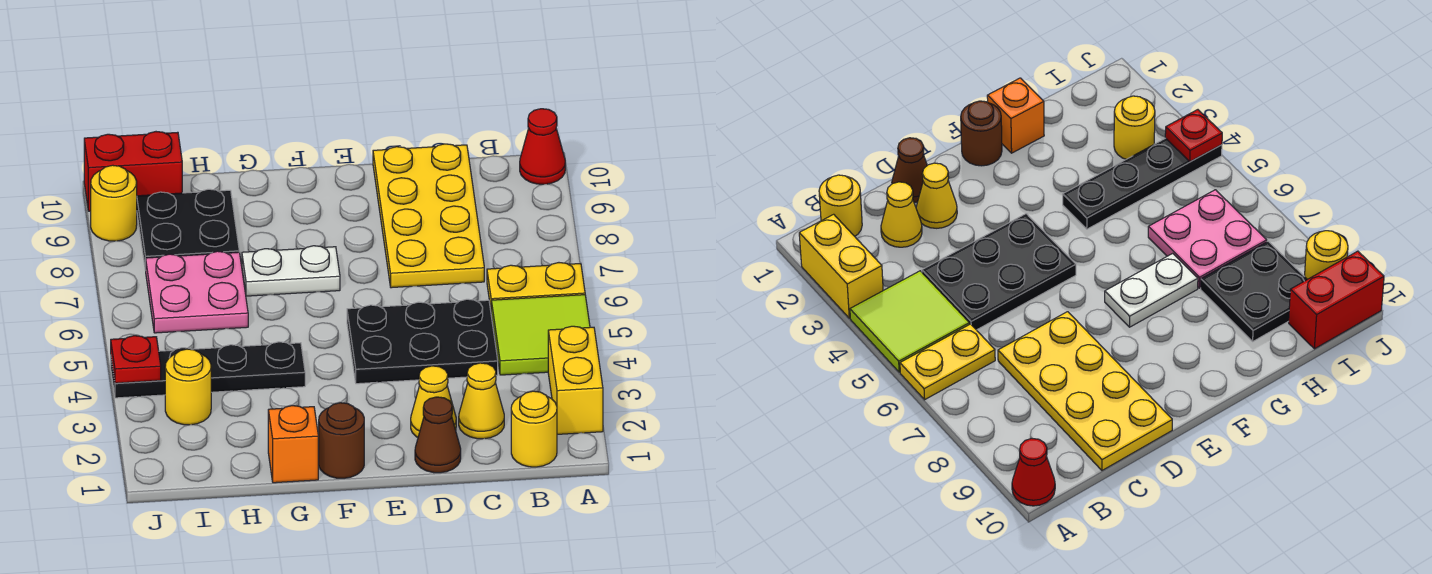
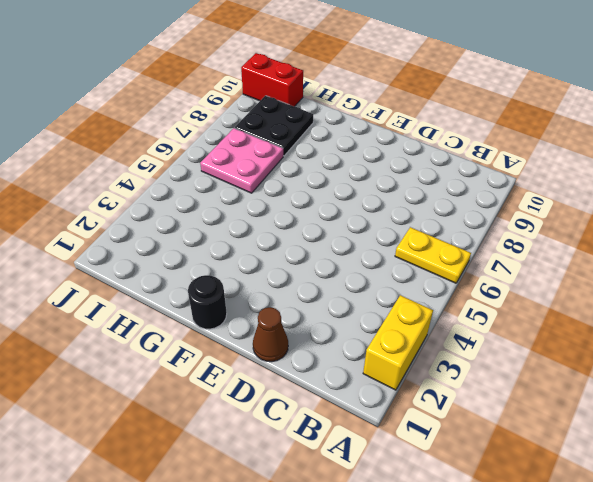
black 1x1 round brick [188,275,227,329] -> brown 1x1 round brick [319,403,364,478]
none -> lime 2x2 tile [491,295,590,375]
none -> red 1x1 cone [520,109,565,184]
none -> yellow 1x1 round brick [511,391,557,467]

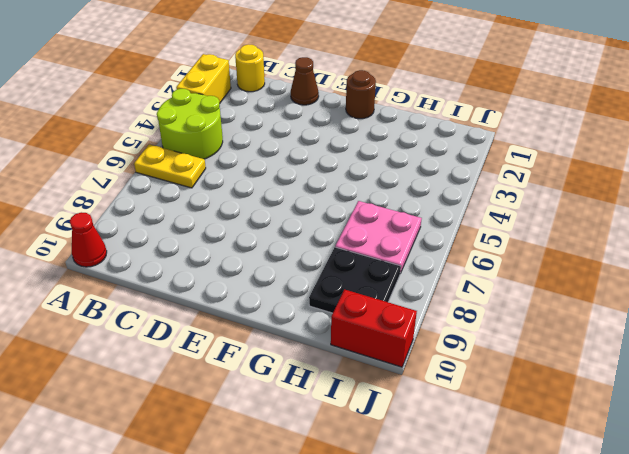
lime 2x2 round brick [157,89,223,159] -> lime 2x2 tile [491,295,590,375]
none -> yellow 1x1 cone [459,363,504,439]
none -> black 2x3 plate [347,299,498,384]
none -> yellow 2x4 plate [373,144,484,288]

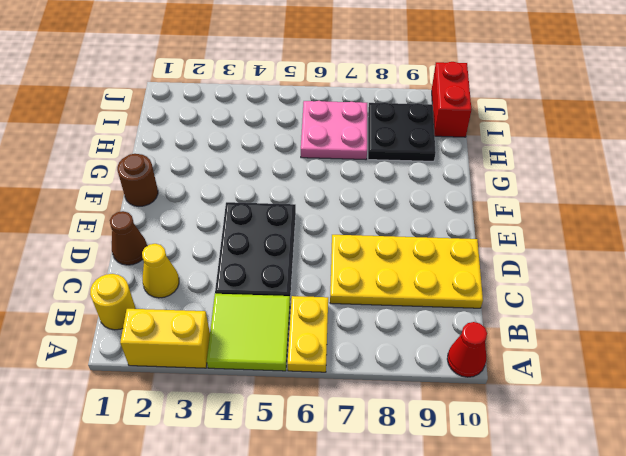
none -> yellow 1x1 cone [411,366,456,437]
none -> white 1x2 plate [242,246,340,296]
none -> orange 1x1 brick [268,406,318,483]

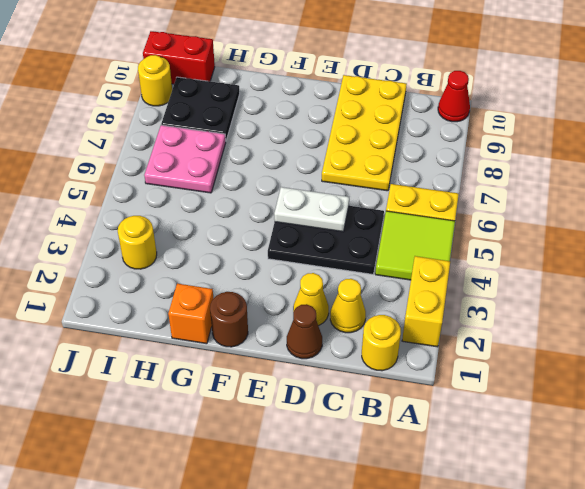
white 1x2 plate [274,187,349,232] -> white 1x2 plate moved to [242,246,340,296]
none -> black 1x4 plate [111,342,305,398]
none -> red 1x1 plate [111,336,161,383]

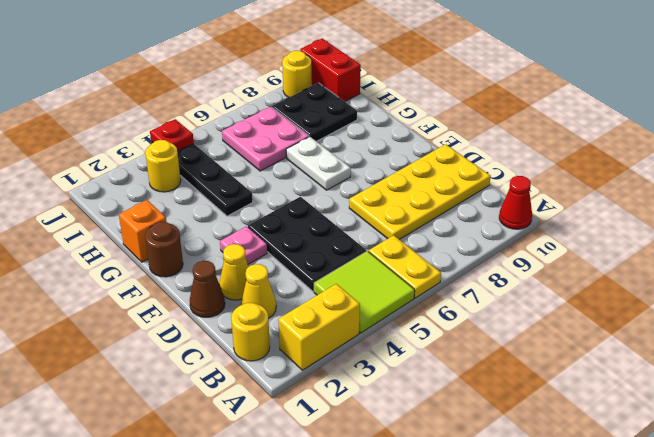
pink 1x1 plate [220,226,267,264] -> none

